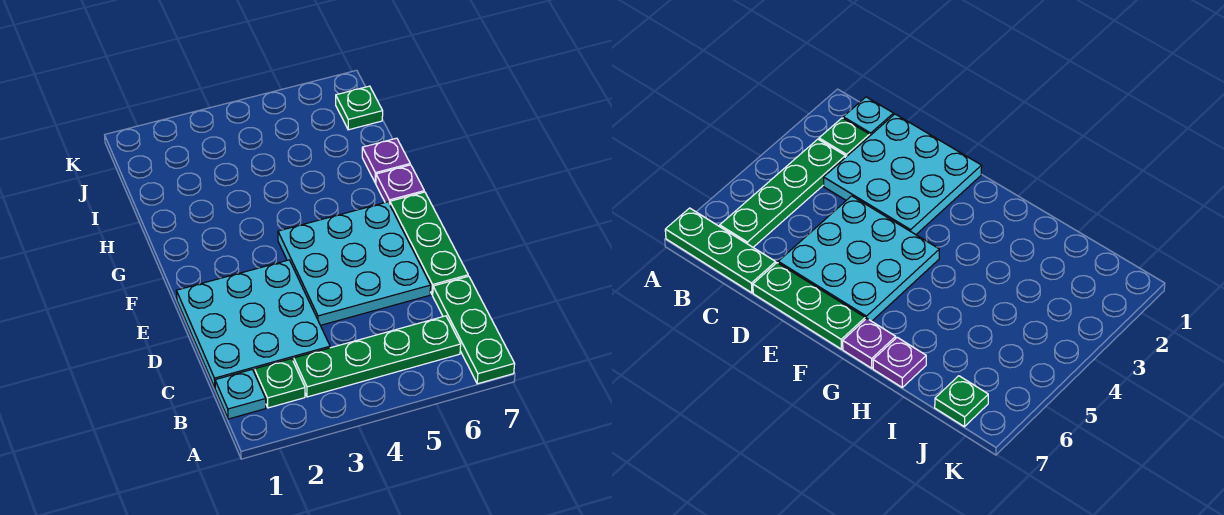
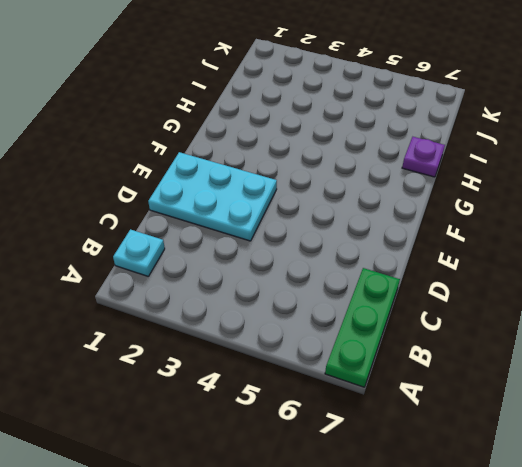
cyan 2x3 plate [148,152,277,241] -> cyan 3x3 plate [176,260,330,387]
none -> green 1x1 plate [255,359,305,408]
none -> green 1x4 plate [294,316,461,397]

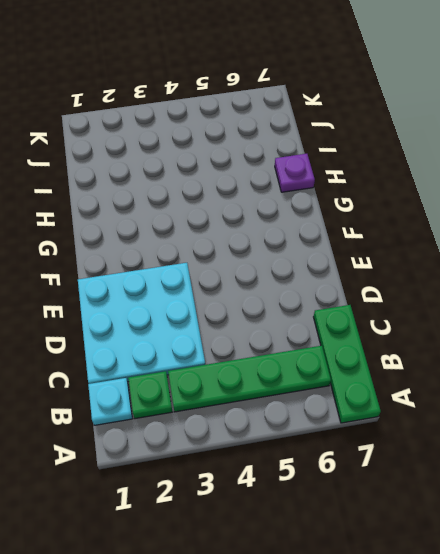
none -> cyan 3x3 plate [278,202,431,325]
none -> green 1x3 plate [390,192,468,295]

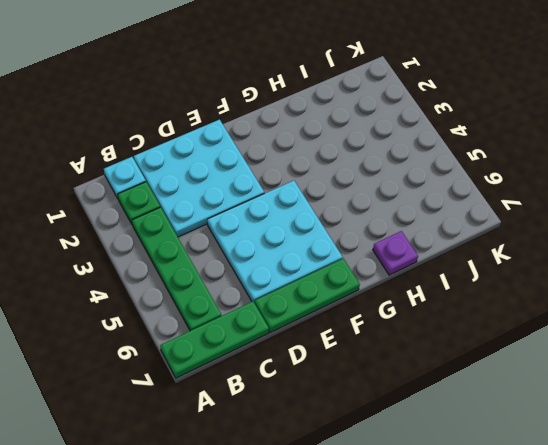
none -> purple 1x1 plate [376,165,424,204]
none -> green 1x1 plate [336,86,383,130]

